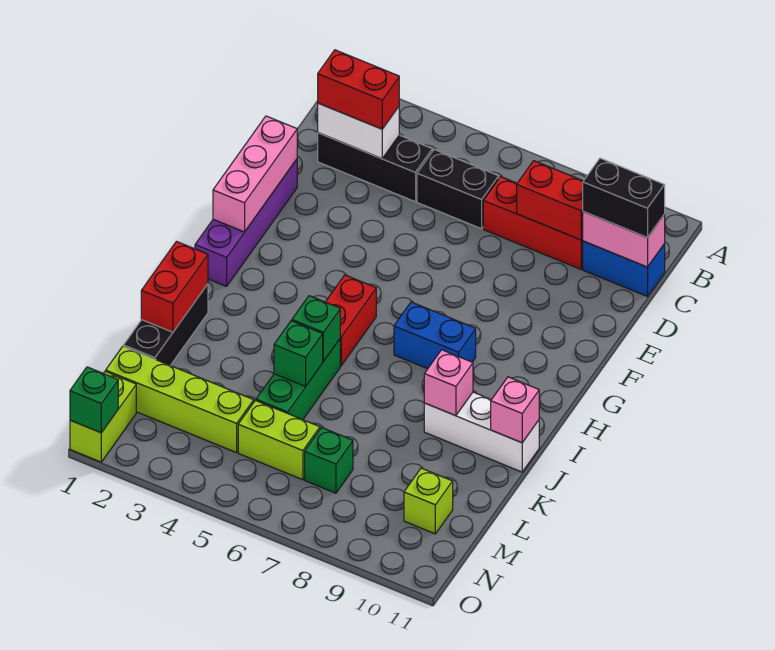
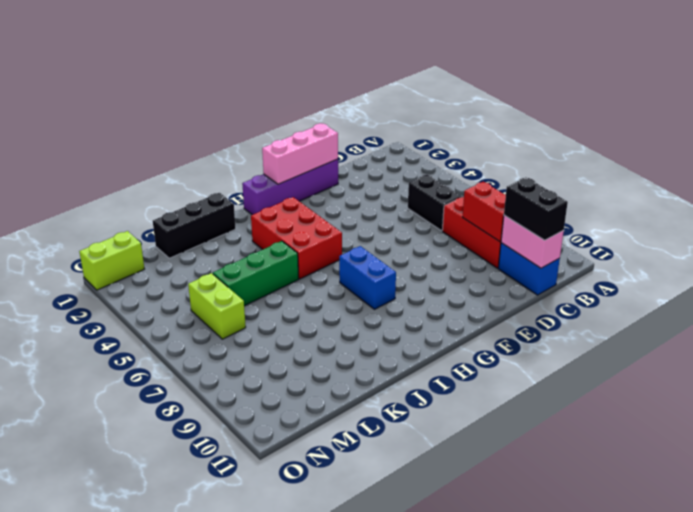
red 2x3 brick [251,197,342,279] -> red 1x2 brick [326,275,376,366]
none -> black 1x3 brick [318,133,433,202]
none -> white 1x3 brick [424,392,539,472]
none -> lime 1x4 brick [106,346,254,453]

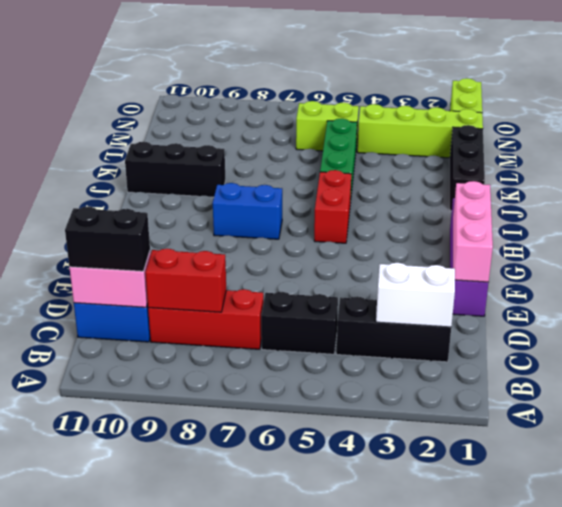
black 1x3 brick [125,142,225,197] -> white 1x3 brick [424,392,539,472]
none -> green 1x1 brick [305,428,353,493]
none -> lime 1x1 brick [404,468,453,534]
none -> red 1x2 brick [141,242,208,332]

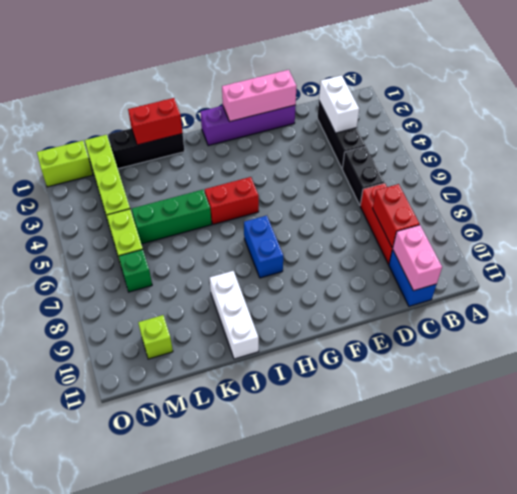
none -> green 1x1 brick [292,296,340,361]
none -> pink 1x1 brick [424,350,473,416]
none -> pink 1x1 brick [491,377,539,443]

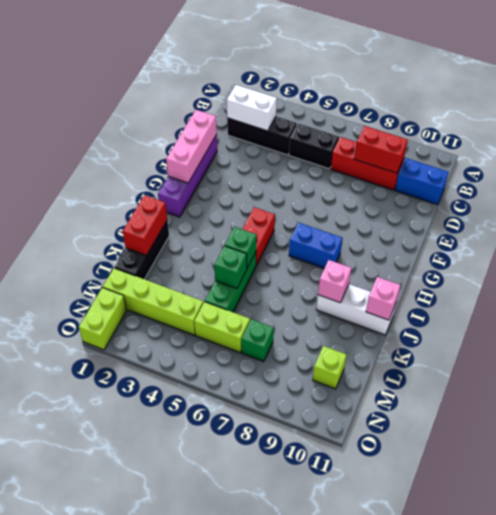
none -> pink 1x2 brick [582,212,665,267]
none -> green 1x1 brick [70,367,118,433]
none -> red 1x2 brick [318,50,399,129]

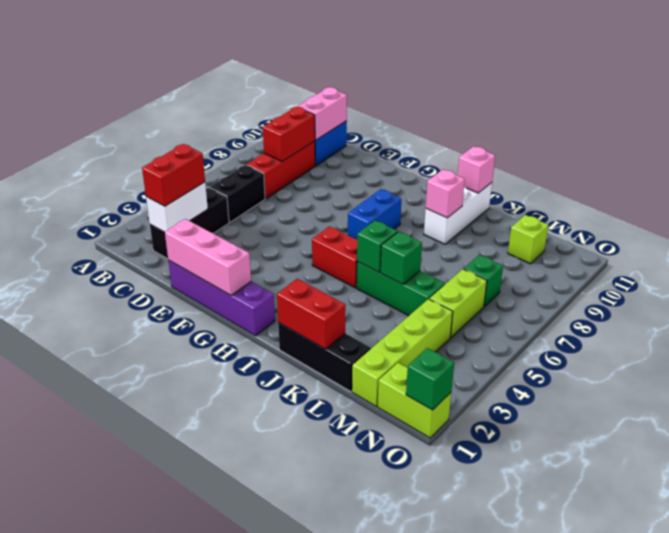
none -> black 1x2 brick [583,158,665,238]

